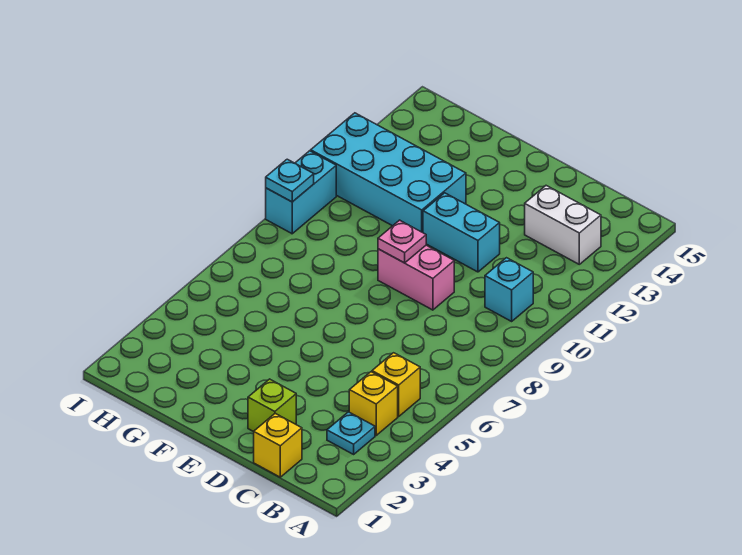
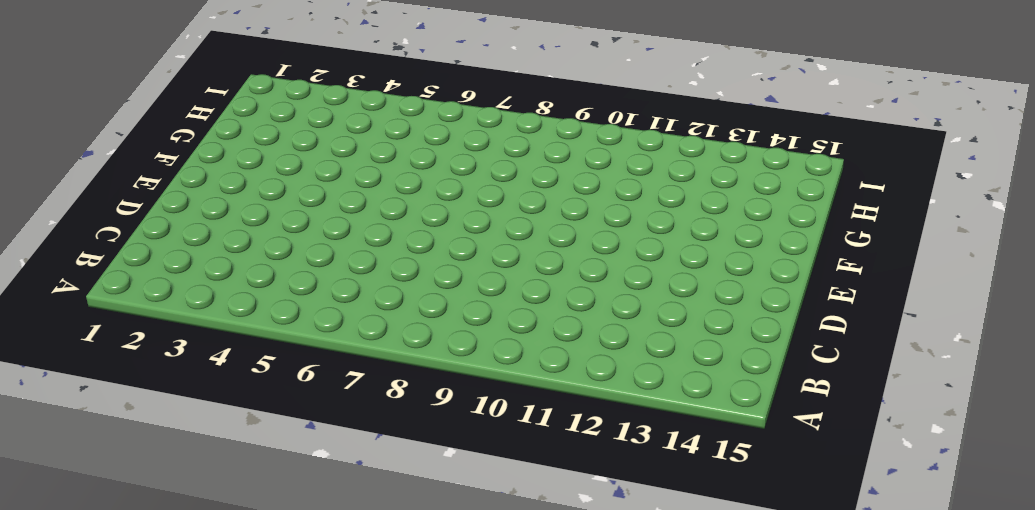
none -> cyan 1x1 plate [327,412,375,454]
none -> yellow 1x1 brick [349,372,398,435]
none -> yellow 1x1 brick [372,353,420,416]

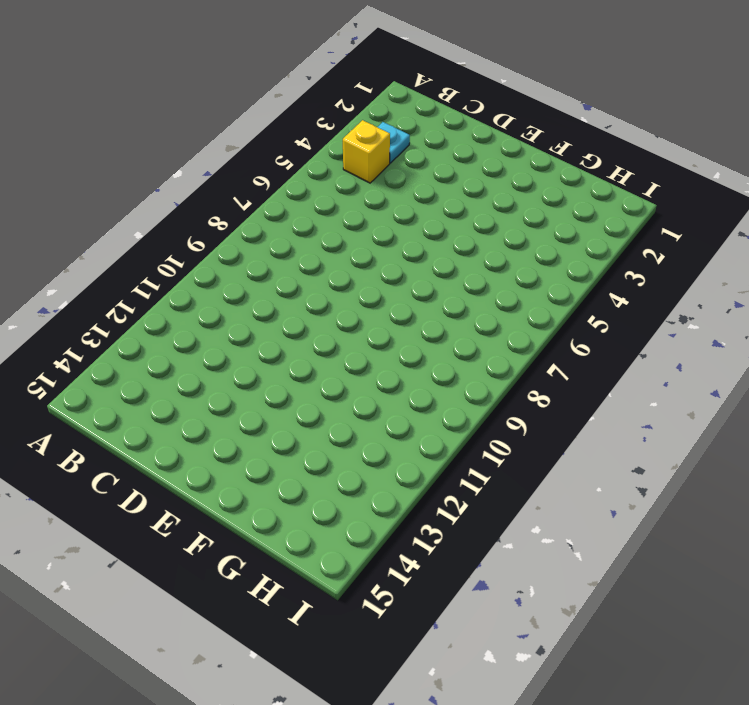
none -> yellow 1x1 brick [372,353,420,416]
none -> cyan 1x1 brick [485,258,533,321]
none -> white 1x2 brick [525,186,601,264]

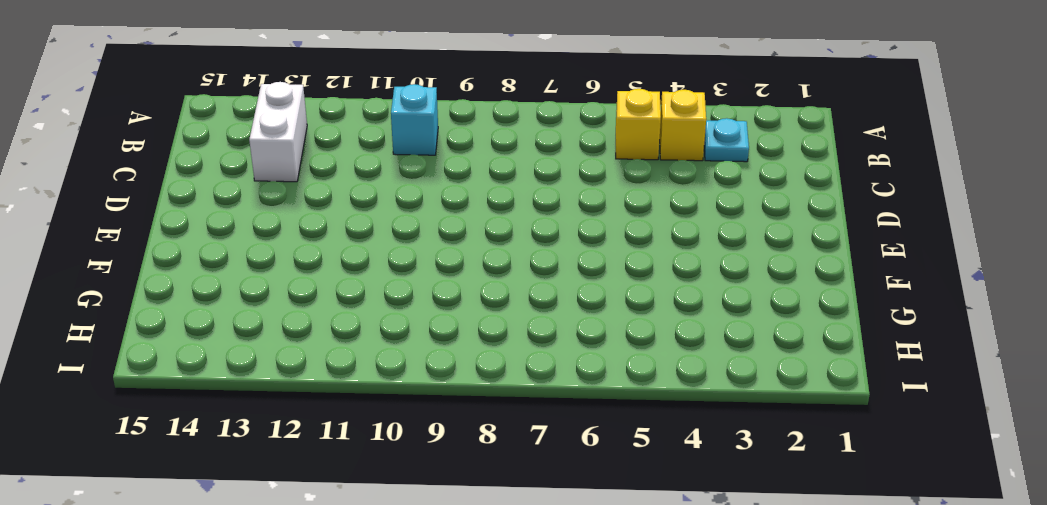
none -> yellow 1x1 brick [254,413,302,477]
none -> lime 1x1 brick [248,379,296,432]
none -> pink 1x2 brick [378,245,454,310]

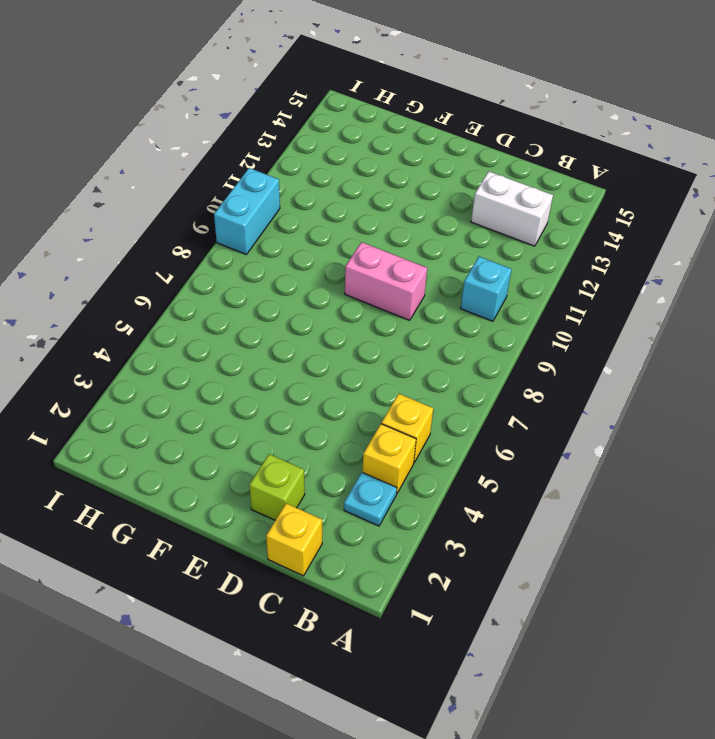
none -> cyan 1x2 brick [423,193,500,272]
none -> cyan 2x4 brick [311,113,466,233]
none -> pink 1x1 plate [378,220,426,263]

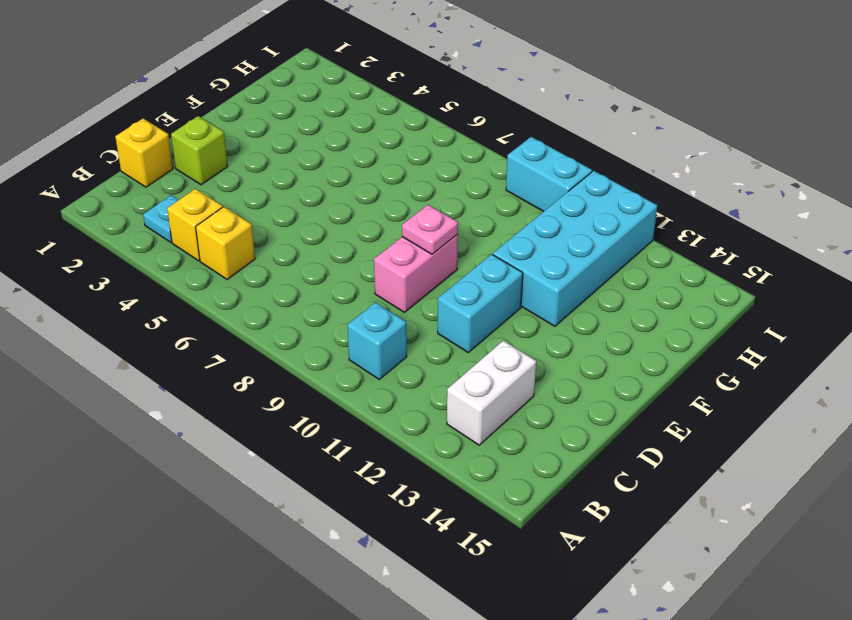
none -> cyan 1x1 plate [266,159,314,202]

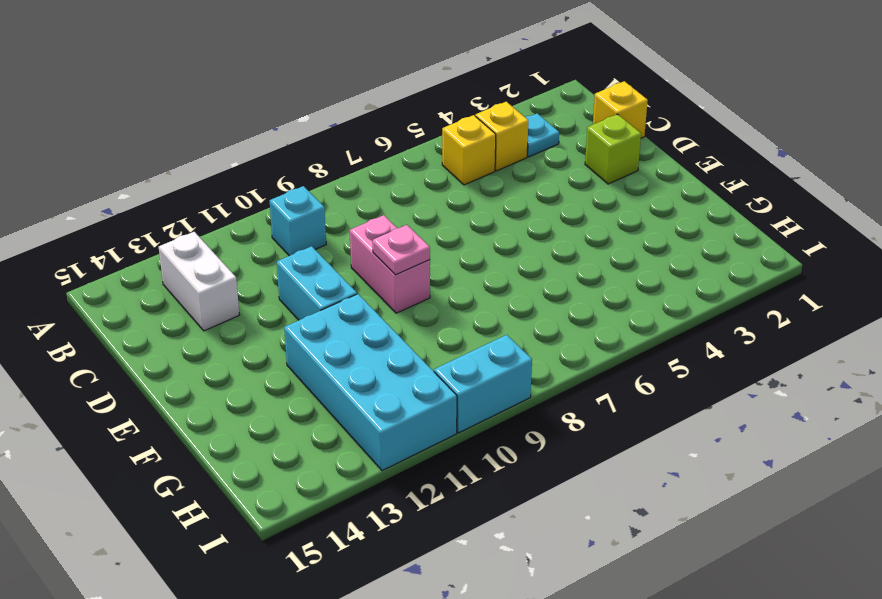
none -> cyan 1x1 plate [266,159,314,202]

